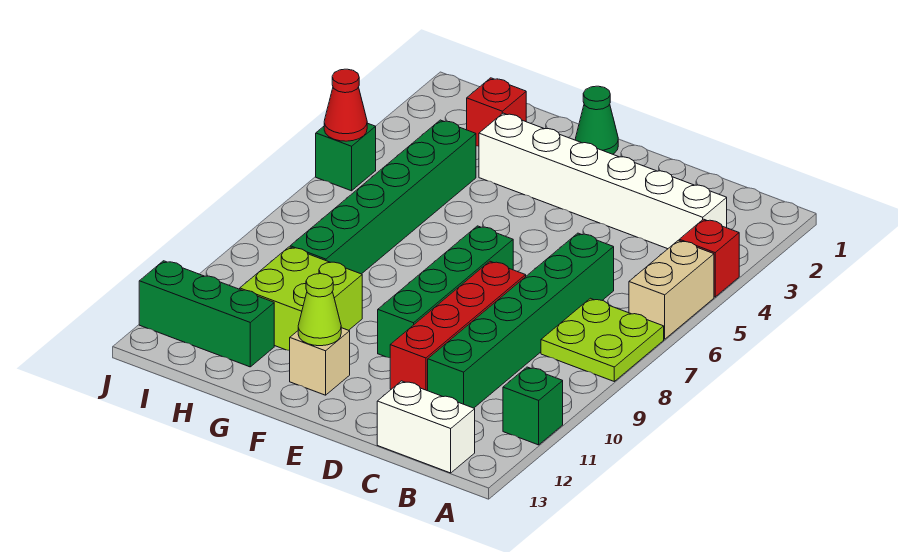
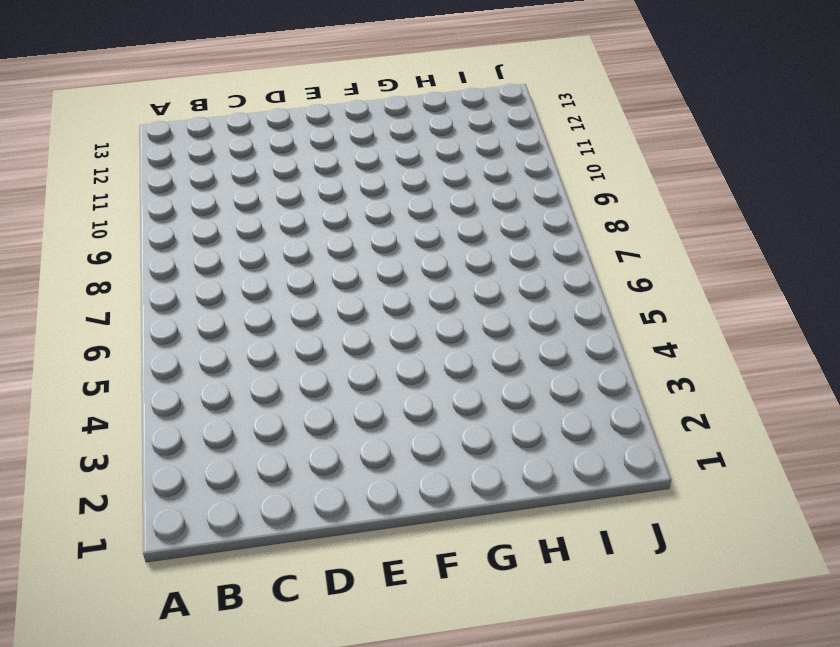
none -> red 1x1 brick [679,219,739,297]
none -> tan 1x2 brick [629,240,714,339]
none -> lime 2x2 plate [541,298,664,381]

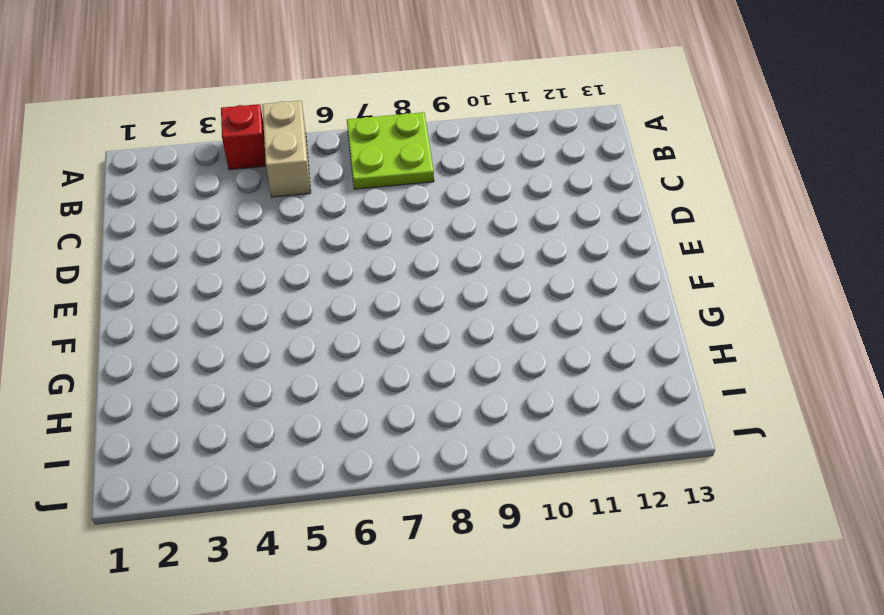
tan 1x2 brick [262,101,311,197] -> tan 1x2 brick turned to [629,240,714,339]
none -> green 1x1 brick [503,367,563,445]
none -> white 1x6 brick [479,113,727,249]
none -> white 1x2 brick [377,381,475,473]

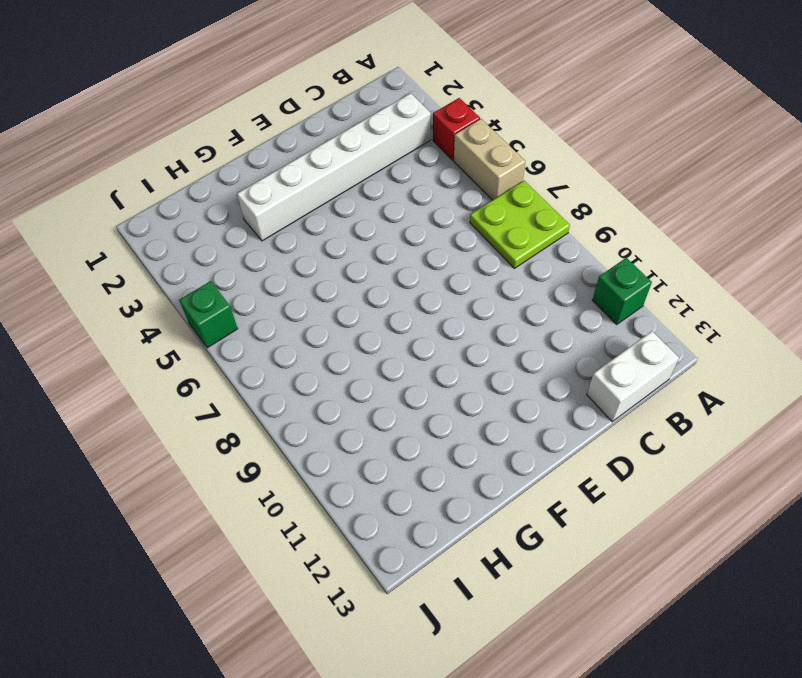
none -> green 1x6 brick [428,233,614,408]
none -> red 1x4 brick [390,261,526,391]
none -> green 1x4 brick [378,226,513,358]

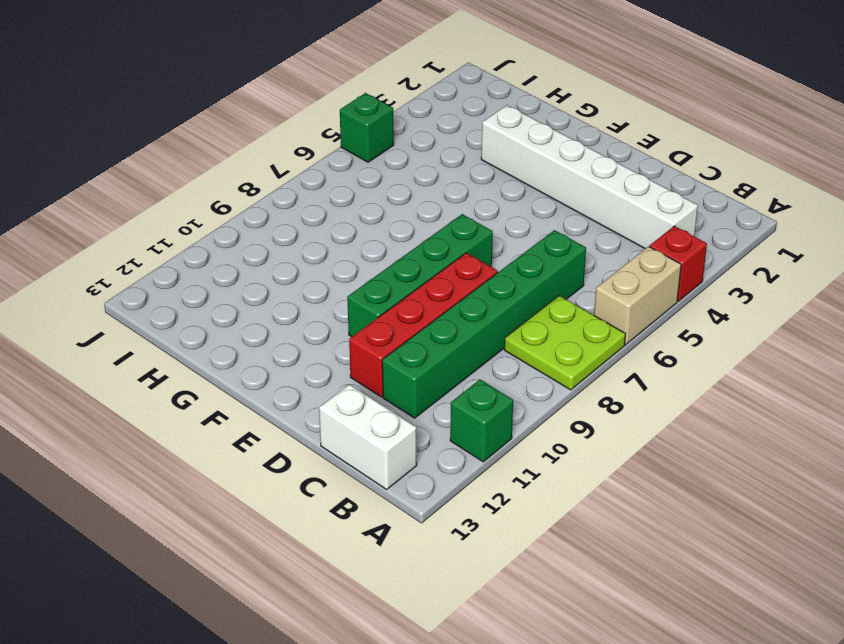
none -> green 1x1 cone [575,86,618,154]
none -> tan 1x1 brick [290,328,350,395]
none -> lime 2x2 brick [240,247,362,351]

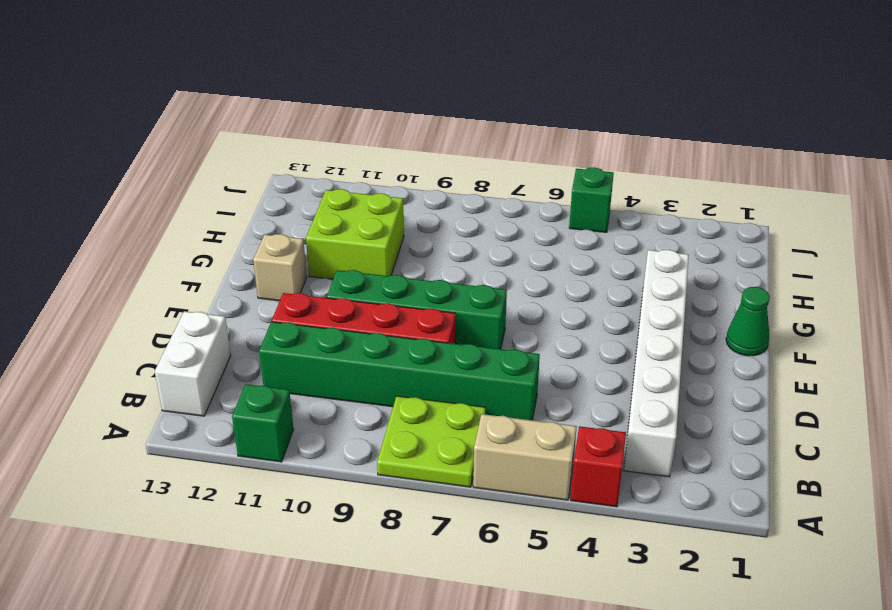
none -> red 1x1 brick [467,78,526,146]
none -> green 1x6 brick [290,120,476,274]
none -> green 1x3 brick [139,261,274,367]

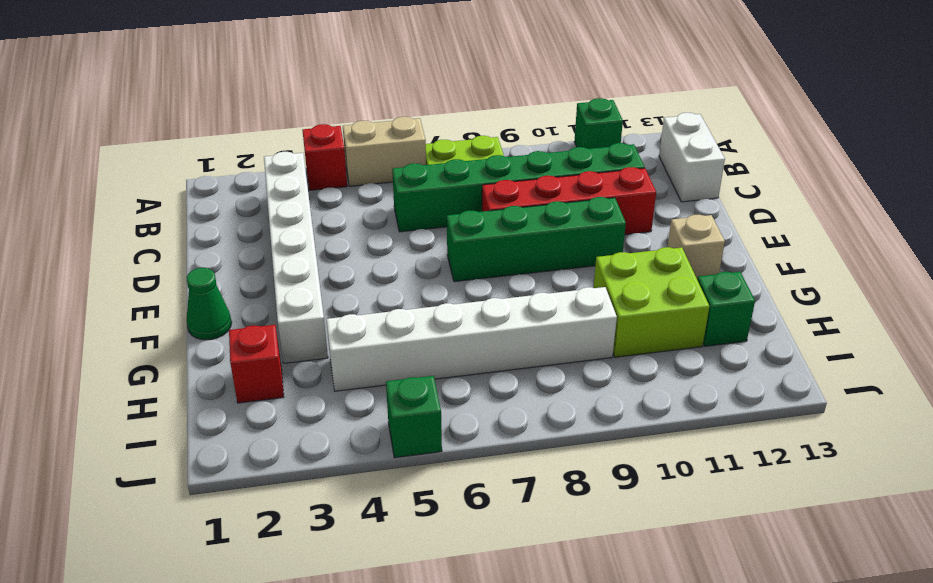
white 1x6 brick [326,287,617,391] -> green 1x6 brick [290,120,476,274]
green 1x1 brick [697,272,755,346] -> green 1x3 brick [139,261,274,367]
none -> lime 1x1 cone [298,274,341,346]
none -> red 1x1 cone [324,69,367,141]

